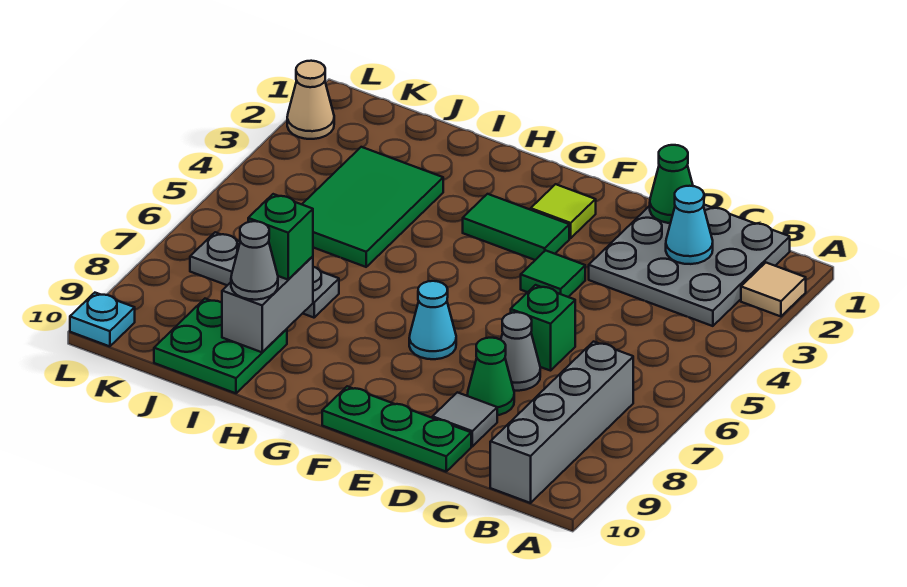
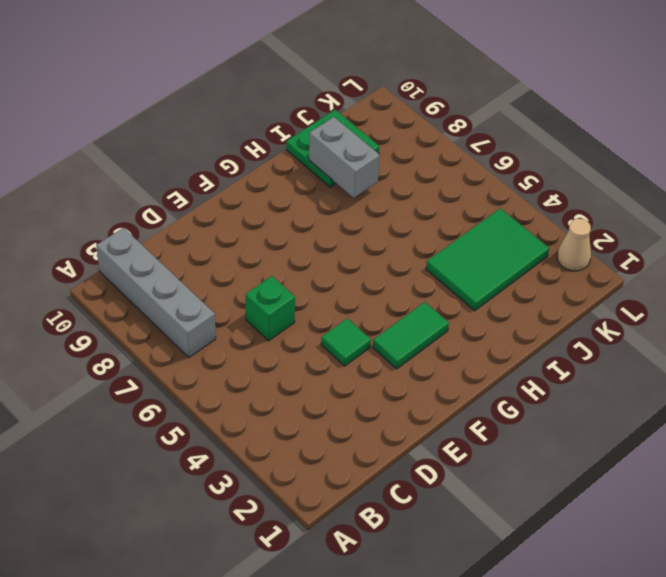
green 2x3 tile [426,208,549,311] -> green 2x3 tile turned to [302,147,443,267]
none -> tan 1x1 tile [741,263,806,316]
none -> grey 3x3 plate [589,205,790,326]
none -> grey 1x1 cone [501,312,540,391]

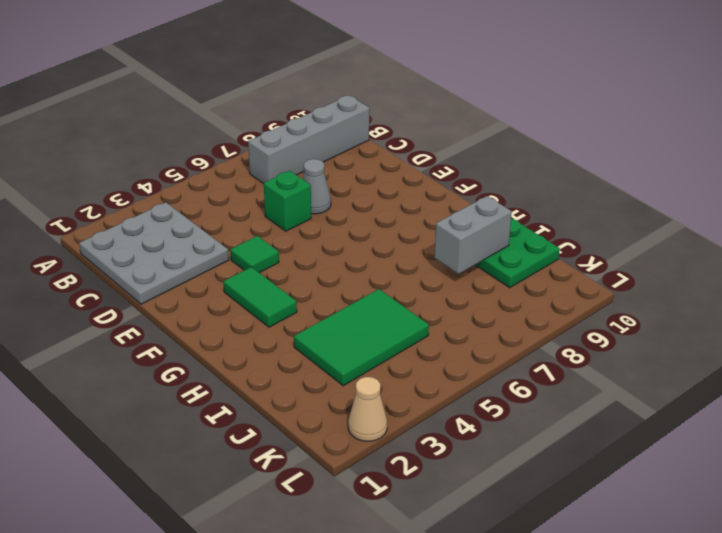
none -> tan 1x1 tile [741,263,806,316]
none -> green 1x1 cone [467,338,514,415]
none -> grey 1x1 tile [432,392,497,446]

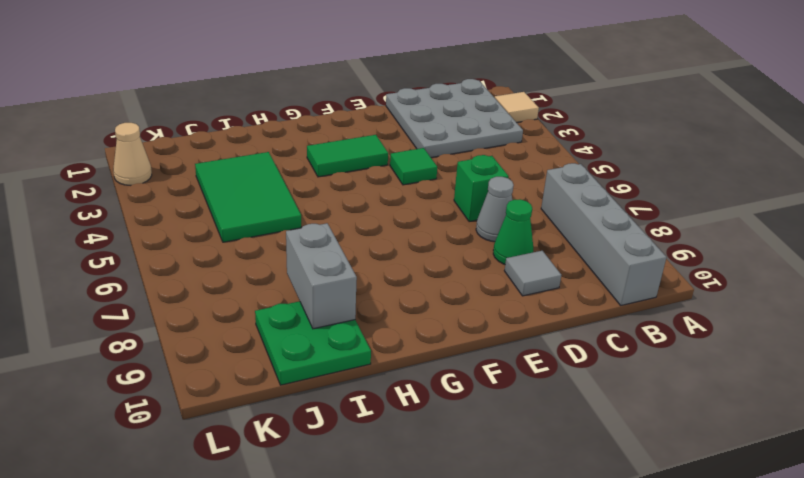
none -> green 1x3 plate [322,386,471,472]
none -> lime 1x1 tile [531,184,596,238]
none -> cyan 1x1 cone [409,281,456,359]

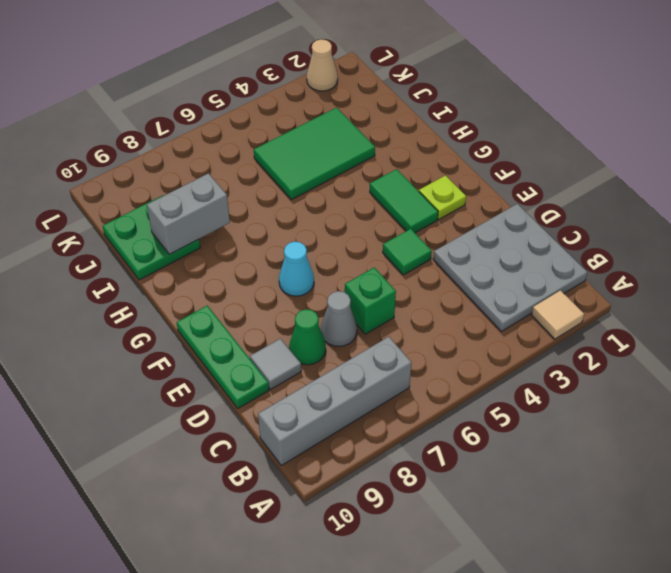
lime 1x1 plate [419,176,466,219] -> lime 1x1 tile [531,184,596,238]
none -> grey 1x3 plate [190,232,339,318]
none -> cyan 1x1 plate [70,293,135,346]
none -> cyan 1x1 cone [666,186,713,264]

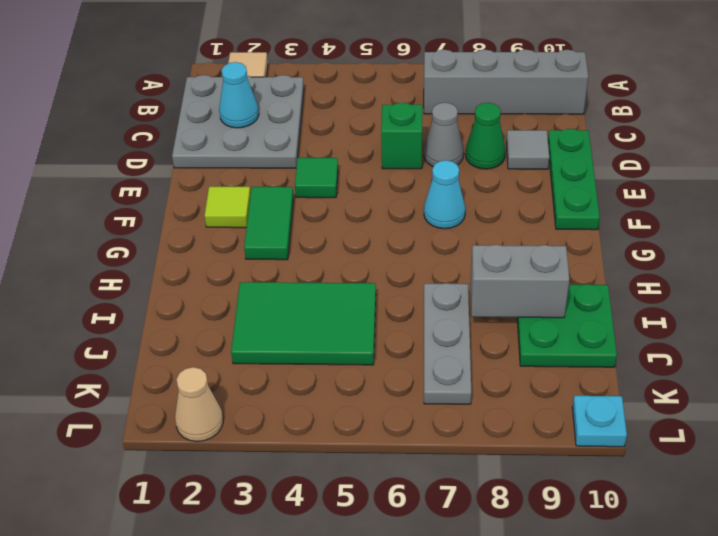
none -> green 1x1 cone [650,145,693,223]
none -> green 1x1 brick [248,194,313,280]
none -> grey 1x1 cone [231,221,278,300]

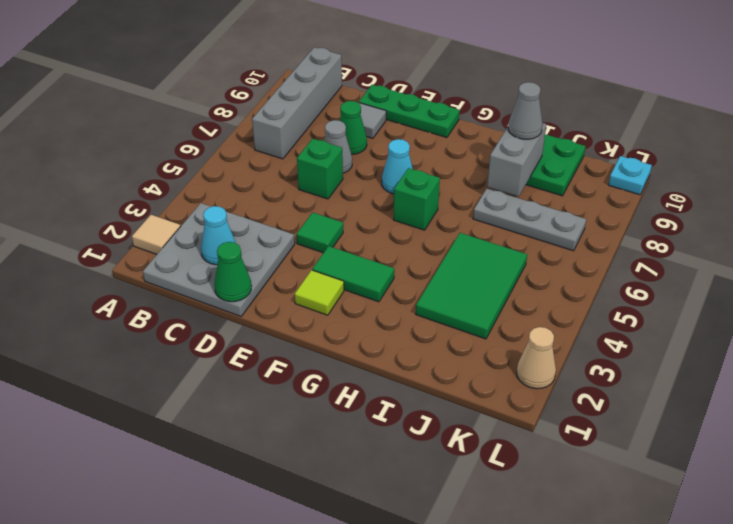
green 1x1 brick [393,168,440,230] -> green 1x1 brick moved to [248,194,313,280]

